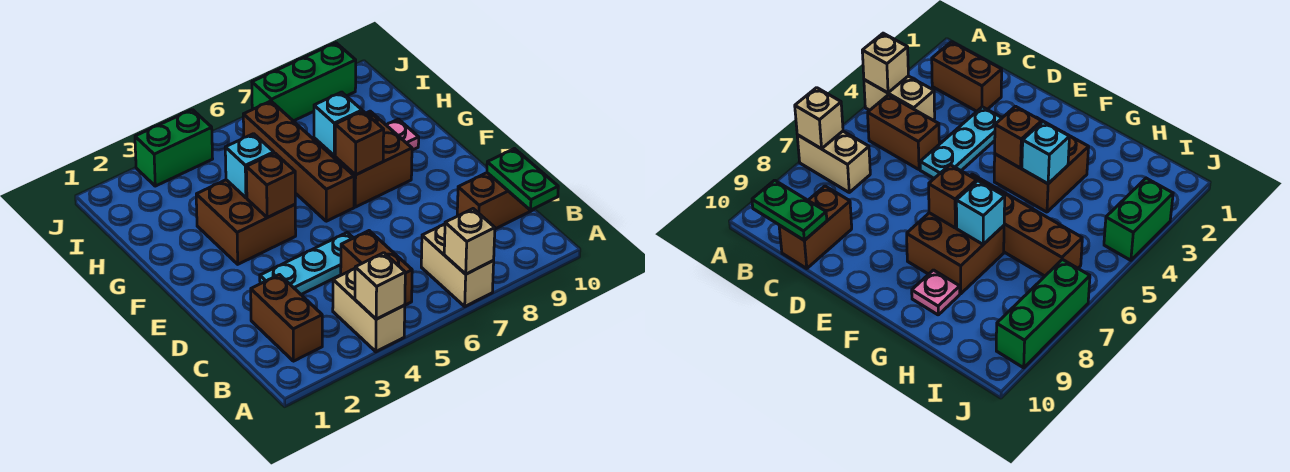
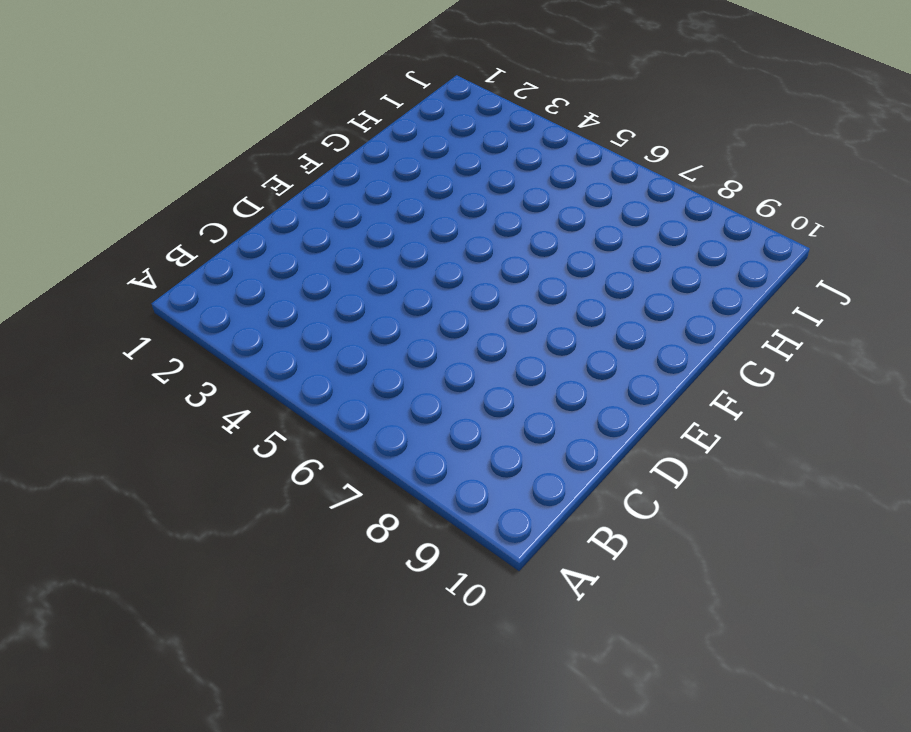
none -> tan 1x2 brick [333,269,405,352]
none -> tan 1x2 brick [421,224,494,306]
none -> brown 1x2 brick [251,275,322,361]

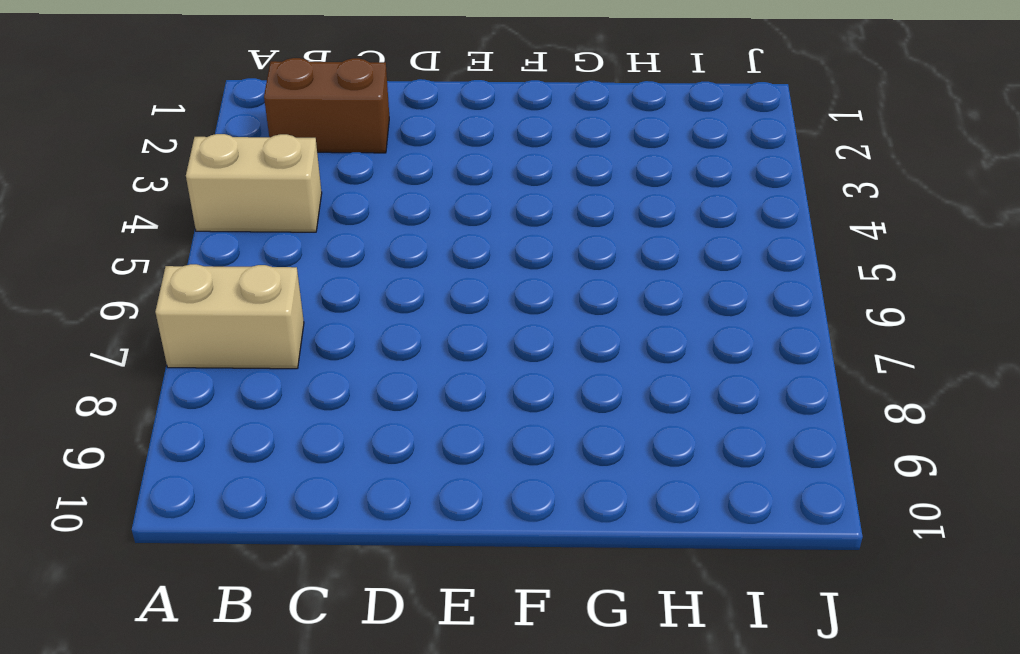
none -> brown 1x2 brick [341,231,412,305]
none -> brown 1x2 brick [457,173,534,229]
none -> cyan 1x3 plate [260,233,353,294]

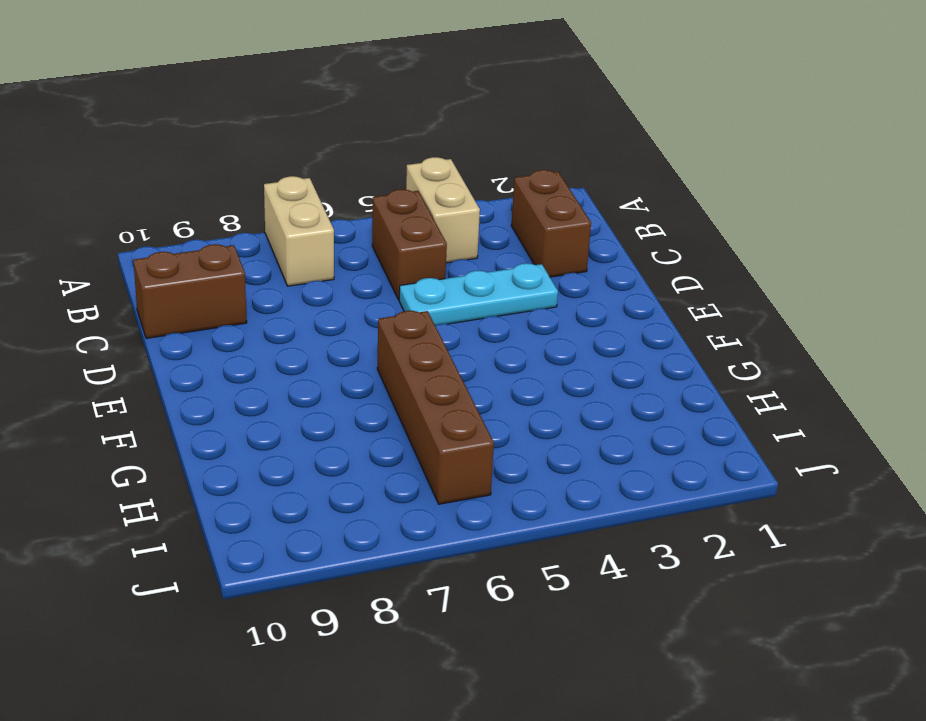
none -> brown 2x2 brick [196,180,296,264]
none -> brown 2x2 brick [314,111,412,207]
none -> pink 1x1 plate [387,119,419,150]

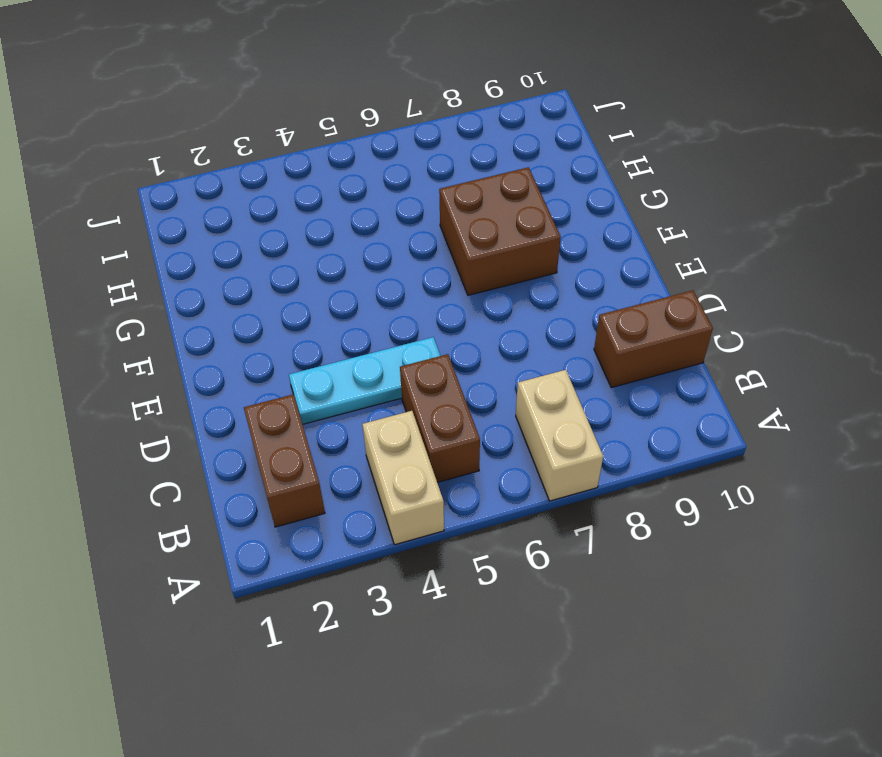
none -> brown 2x2 brick [196,180,296,264]
none -> brown 1x4 brick [243,101,354,221]
none -> pink 1x1 plate [387,119,419,150]

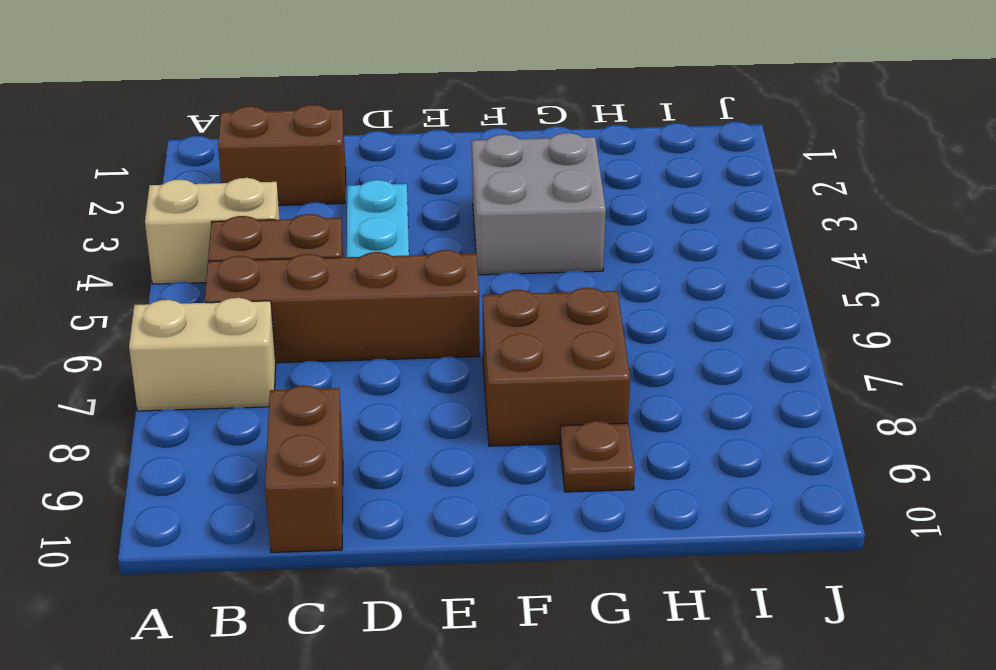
brown 1x4 brick [204,250,480,363] -> brown 1x4 brick moved to [243,101,354,221]
grey 2x2 brick [472,133,606,275] -> brown 2x2 brick [196,180,296,264]
brown 1x1 plate [560,421,635,492] -> pink 1x1 plate [387,119,419,150]
none -> green 1x2 brick [135,110,213,186]
none -> green 1x3 brick [252,43,356,121]
none -> tan 1x1 brick [355,253,405,319]

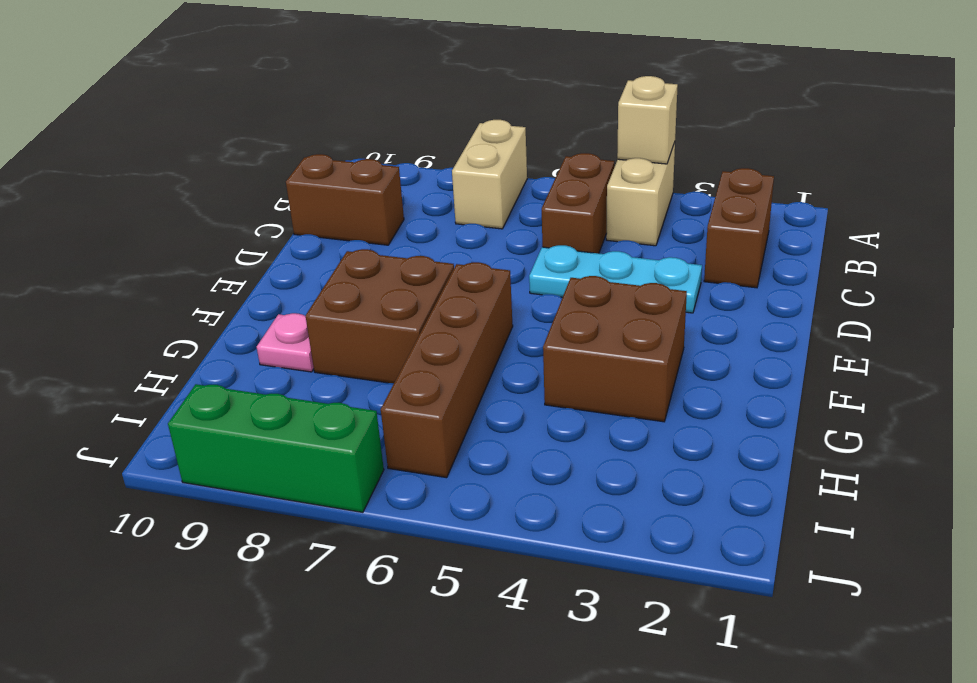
none -> green 1x2 brick [135,110,213,186]
none -> tan 1x1 brick [444,209,495,274]
none -> green 1x2 plate [487,149,558,210]

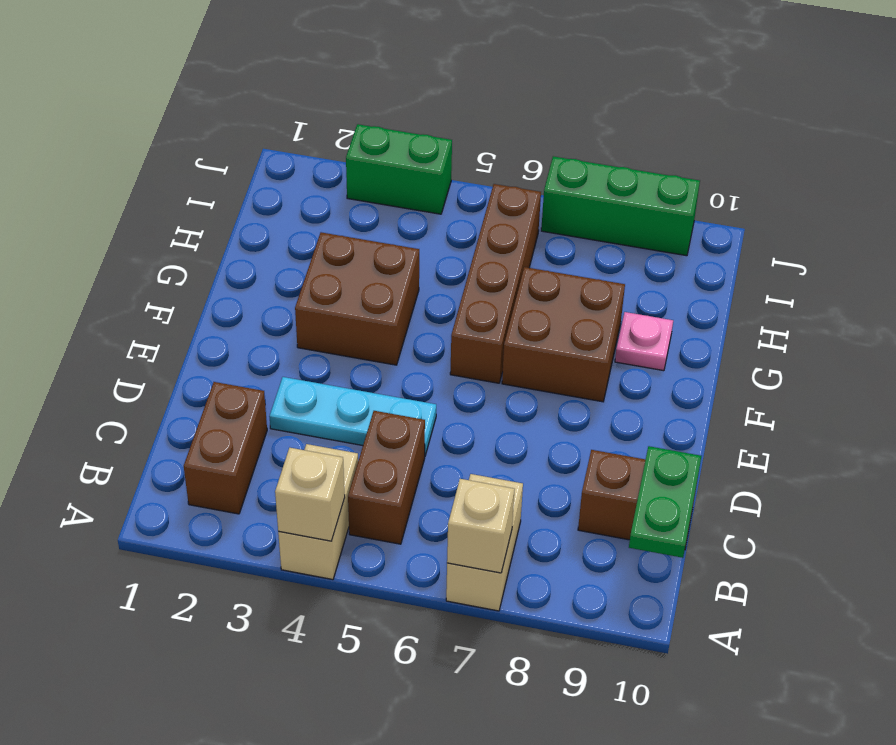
none -> brown 1x1 brick [246,153,295,218]
none -> brown 1x1 brick [335,111,384,175]
none -> cyan 1x1 brick [225,134,274,198]

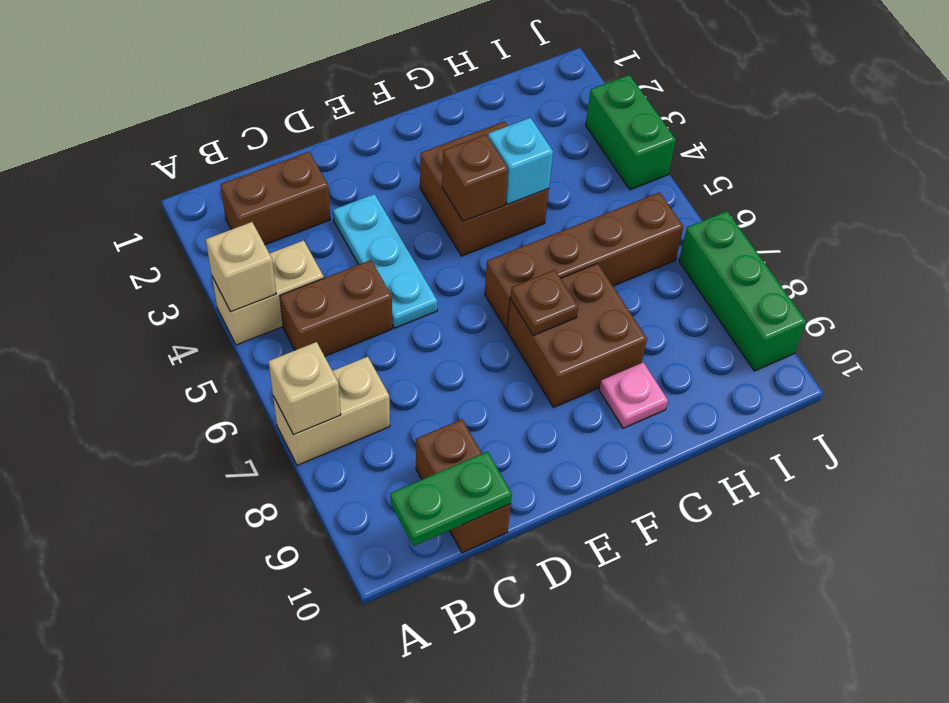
brown 1x1 plate [510,270,578,335] -> brown 1x1 brick [335,111,384,175]
none -> cyan 1x1 brick [314,92,362,156]

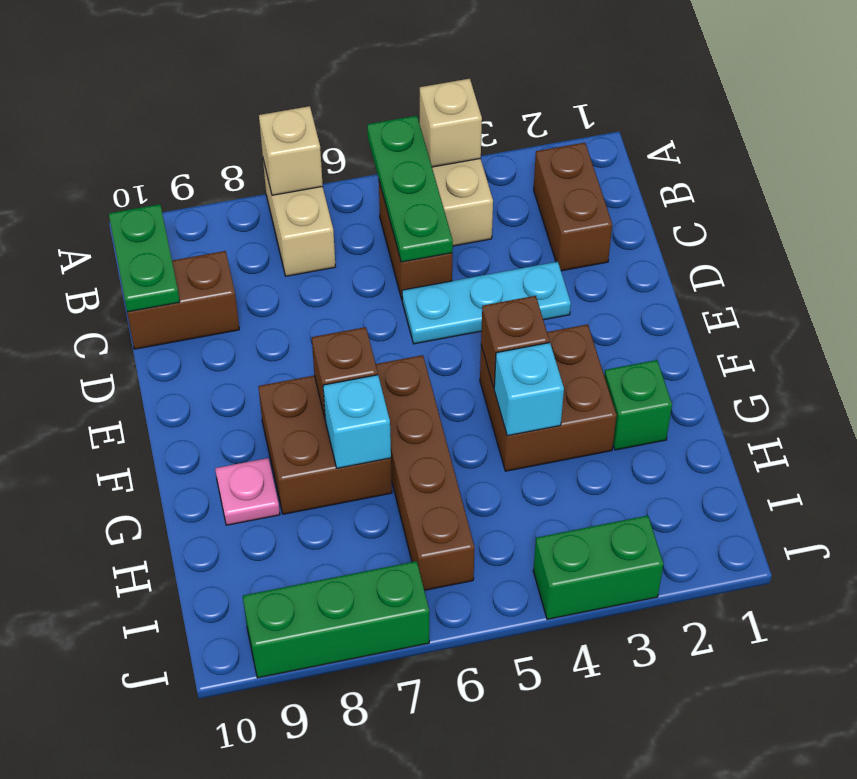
green 1x3 plate [367,116,453,262] -> none
green 1x1 brick [604,360,672,450] -> none

